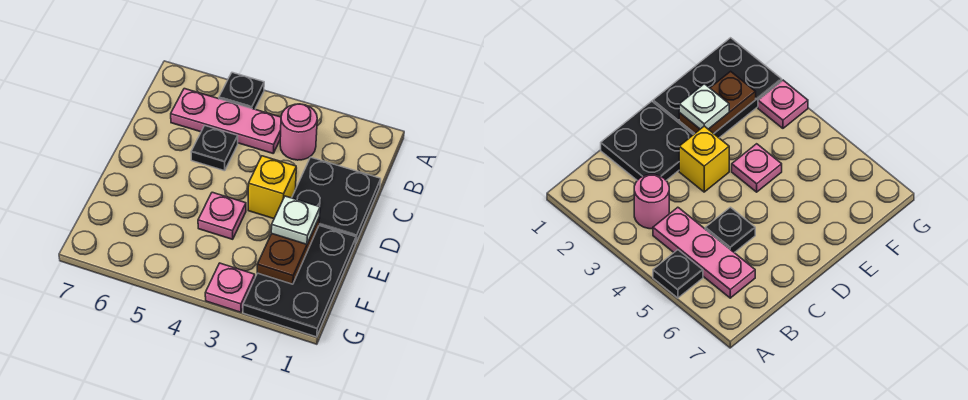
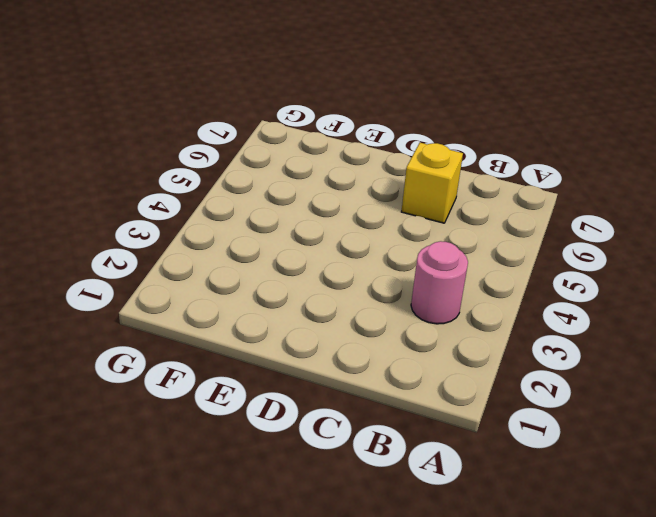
yellow 1x1 brick [401,143,463,223] -> yellow 1x1 brick moved to [248,156,296,219]
none -> black 1x1 plate [219,73,264,109]
none -> pink 1x3 plate [171,89,281,153]

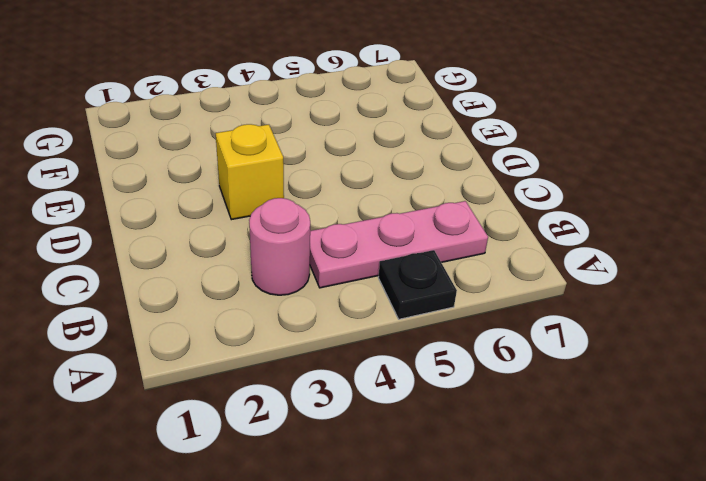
none -> black 2x2 plate [292,157,381,243]
none -> black 1x1 plate [191,126,238,171]

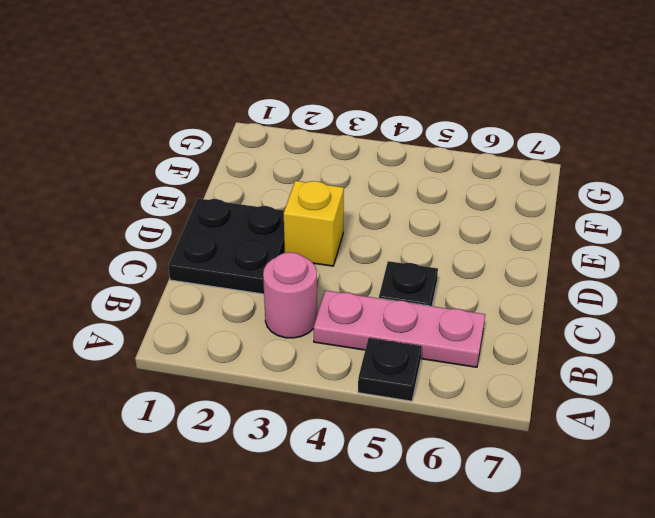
none -> black 2x3 plate [243,225,356,337]
none -> pink 1x1 plate [198,192,246,239]

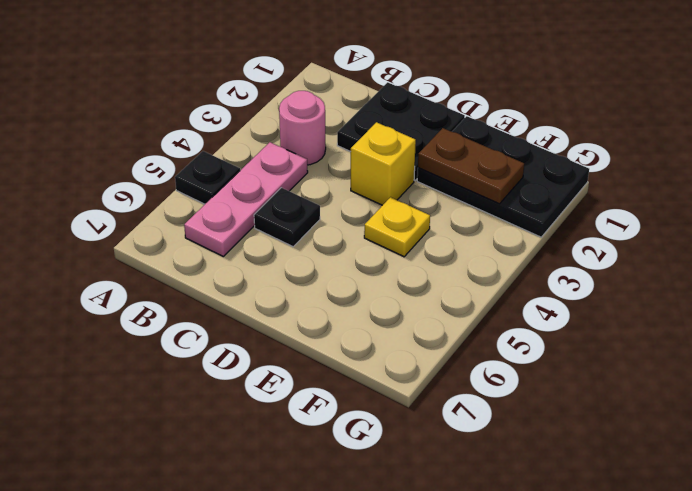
yellow 1x1 plate [364,197,430,257] -> pink 1x1 plate [198,192,246,239]
none -> pink 1x1 plate [205,263,255,312]
none -> white 1x1 plate [271,196,320,244]

